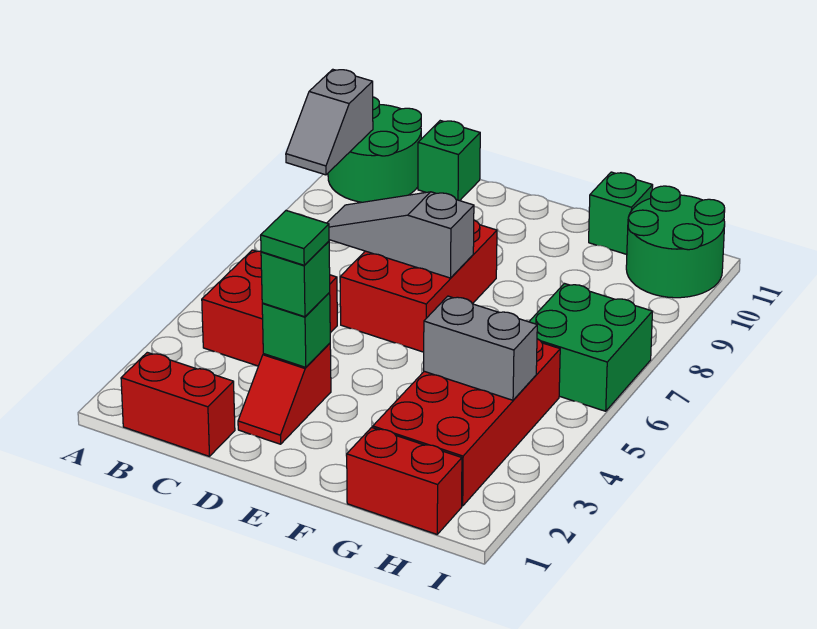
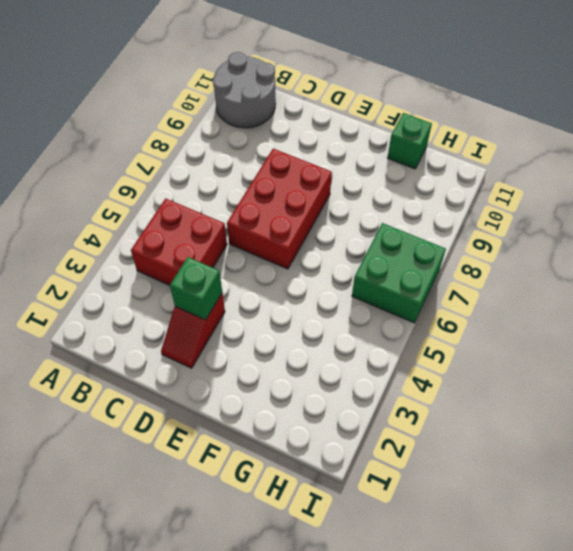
grey 2x2 round brick [213,52,276,128] -> green 2x2 round brick [328,97,421,202]
none -> red 1x2 brick [121,352,235,456]
none -> green 1x1 brick [418,121,480,201]
none -> red 1x2 brick [347,427,462,534]

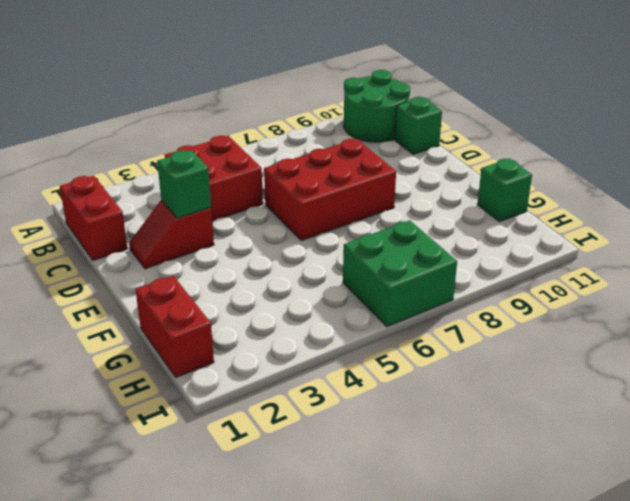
none -> red 2x4 brick [373,339,560,506]
none -> green 2x2 round brick [626,186,725,298]
none -> grey 1x2 slope [286,69,373,175]

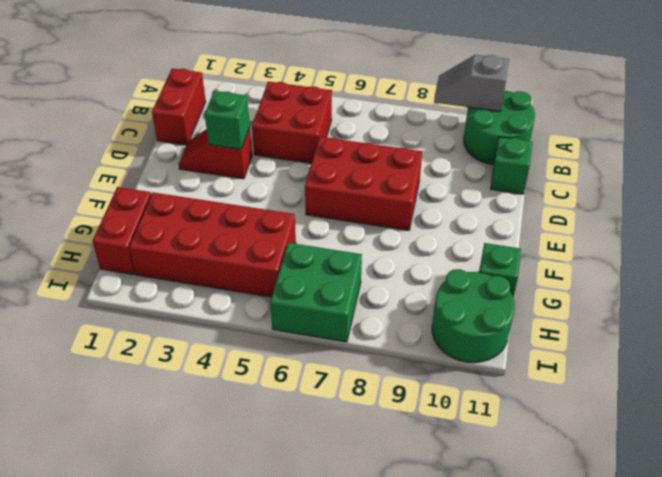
none -> grey 1x3 slope [327,192,474,278]
none -> grey 1x2 brick [424,296,537,400]
none -> green 1x1 brick [261,241,330,317]

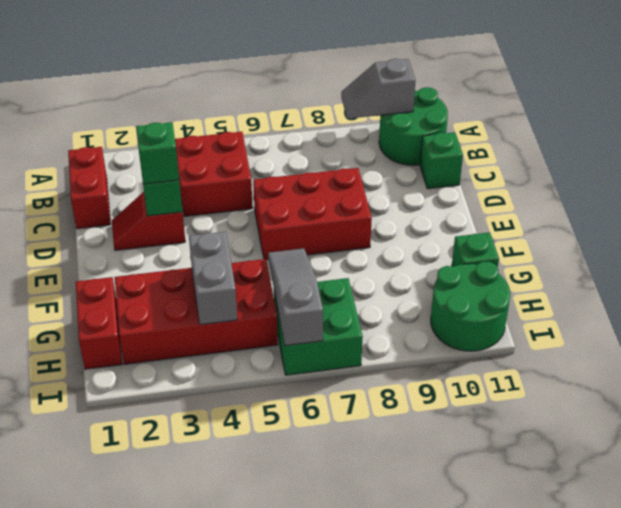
grey 1x3 slope [268,248,323,346] -> grey 1x3 slope moved to [327,192,474,278]
none -> green 1x1 tile [261,211,329,265]

